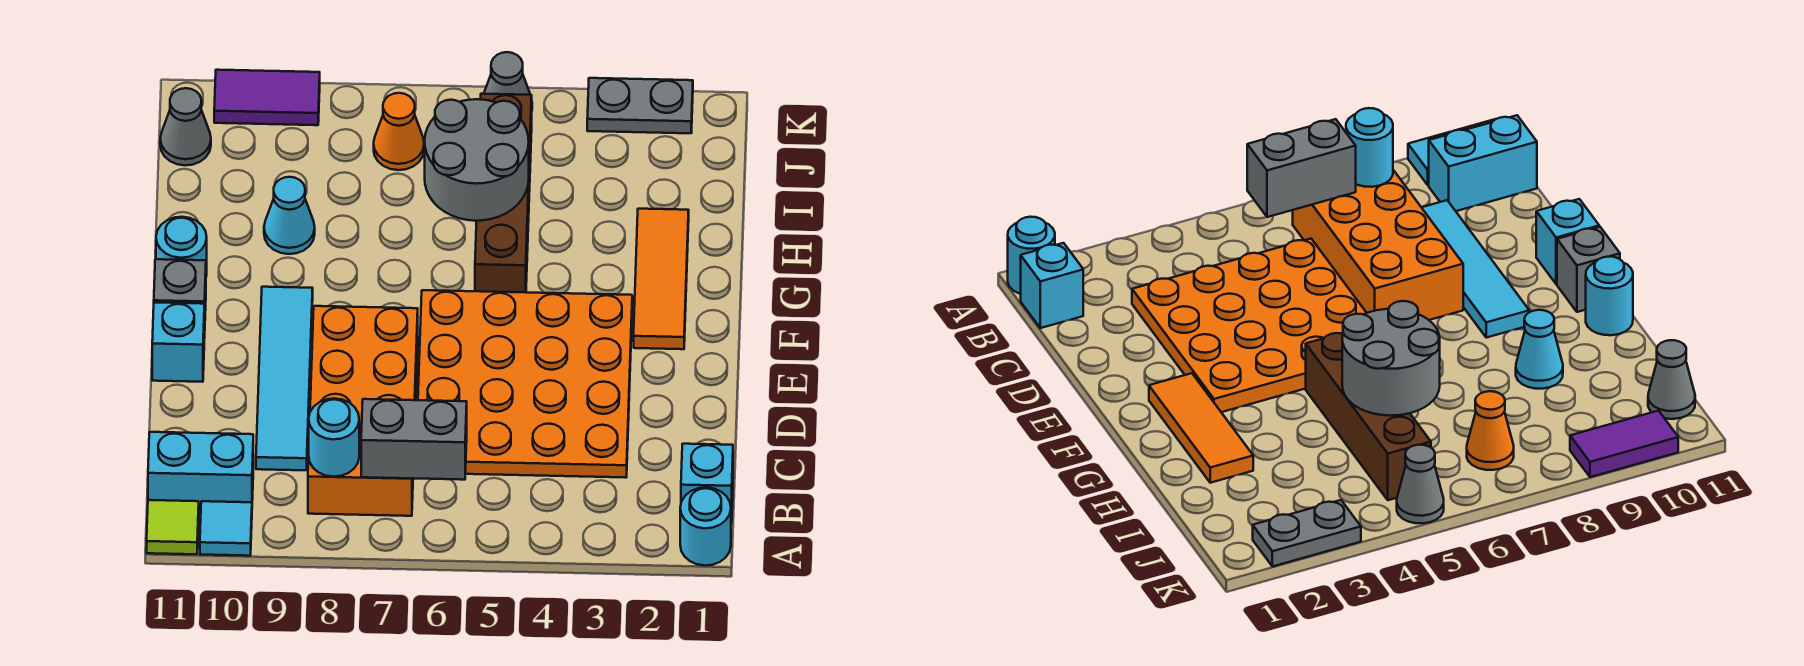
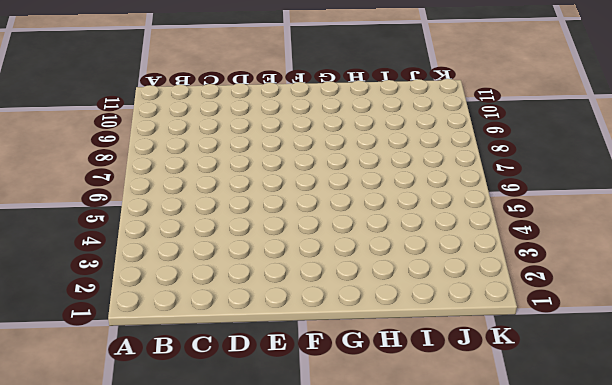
none -> cyan 1x1 round brick [680,487,731,566]
none -> cyan 1x1 tile [200,501,252,556]
none -> lime 1x1 tile [147,500,199,554]

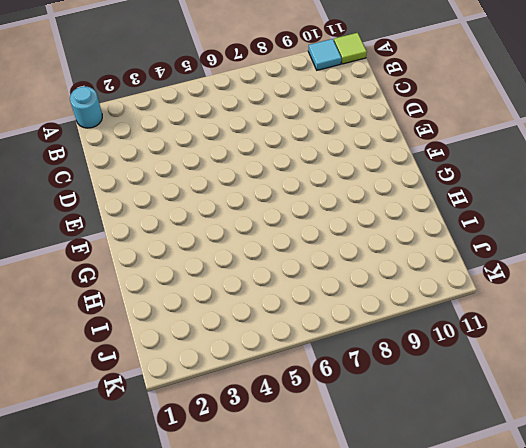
none -> cyan 1x1 brick [681,444,733,523]
none -> orange 2x4 brick [308,306,418,516]
none -> cyan 1x2 brick [148,432,253,511]

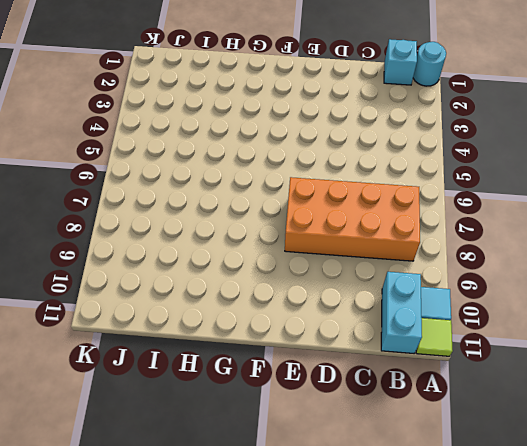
none -> orange 4x4 plate [418,290,632,478]
none -> cyan 1x4 tile [256,287,313,470]
none -> cyan 1x1 brick [152,302,204,382]

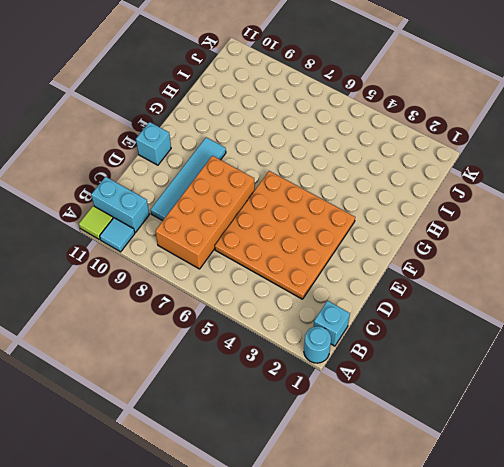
none -> orange 1x3 tile [634,209,689,349]
none -> grey 1x1 brick [154,259,206,338]
none -> brown 1x4 brick [475,94,532,292]

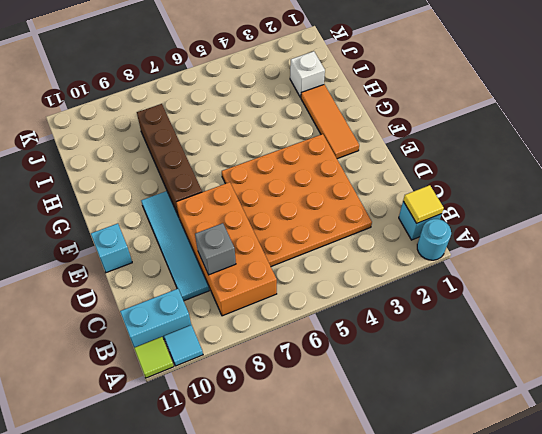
yellow 1x1 tile [403,185,444,223] -> none
grey 1x1 brick [195,223,236,275] -> grey 1x1 brick moved to [154,259,206,338]
brown 1x4 brick [137,104,202,217] -> brown 1x4 brick moved to [475,94,532,292]
white 1x1 brick [290,51,325,98] -> none
none -> cyan 1x1 round brick [156,217,207,276]
none -> cyan 1x1 cone [264,177,315,254]
none -> orange 1x1 cone [374,93,424,170]

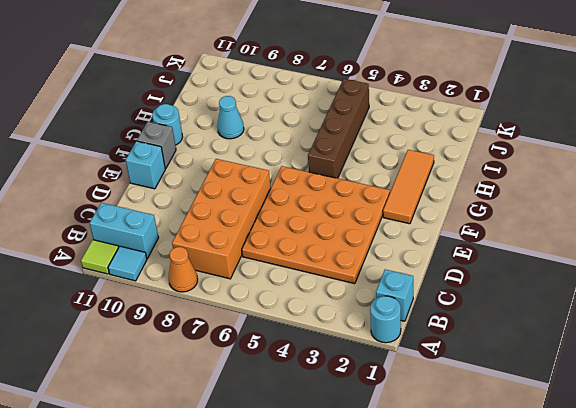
orange 1x1 cone [169,247,198,292] -> orange 1x1 cone moved to [374,93,424,170]
none -> cyan 1x4 tile [256,287,313,470]
none -> grey 1x1 cone [160,88,211,165]
none -> grey 1x2 plate [587,78,693,133]

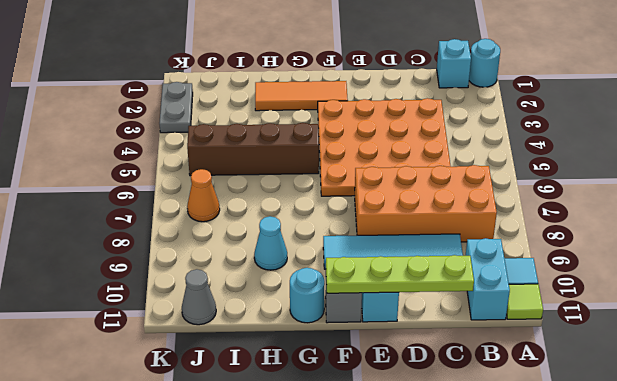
lime 1x4 plate [326,255,474,293] -> none
none -> grey 1x1 cone [484,52,530,95]
none -> purple 1x2 tile [214,70,320,125]
none -> grey 1x2 brick [361,399,467,480]

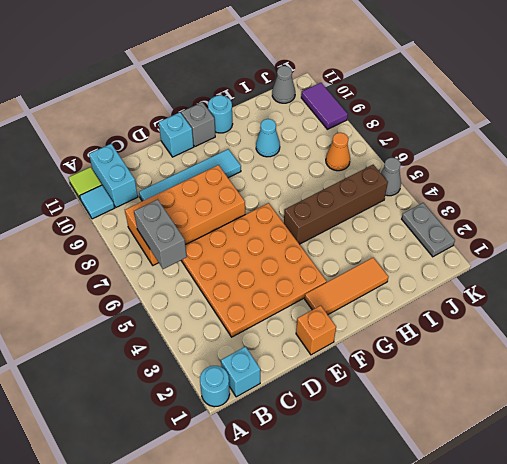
orange 1x1 brick [296,305,336,355] -> none
none -> cyan 1x1 round brick [309,398,359,477]
none -> grey 2x2 round brick [425,99,529,221]

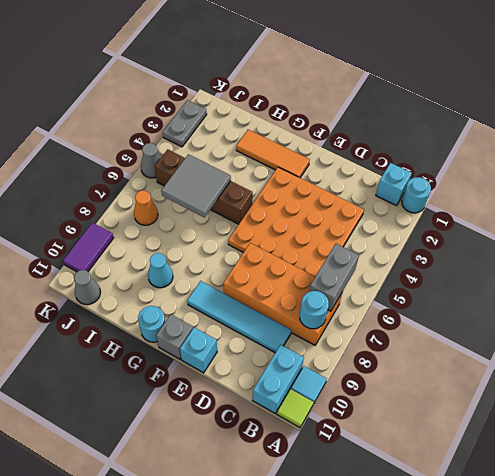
grey 2x2 tile [161,154,231,217] -> grey 2x2 round brick [425,99,529,221]

